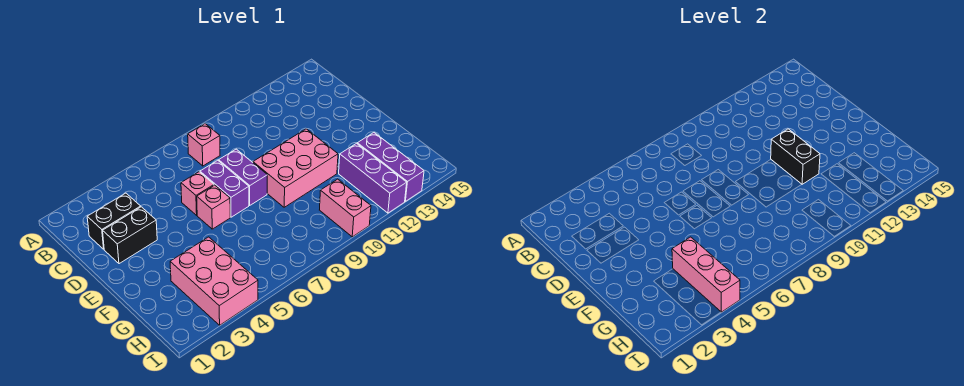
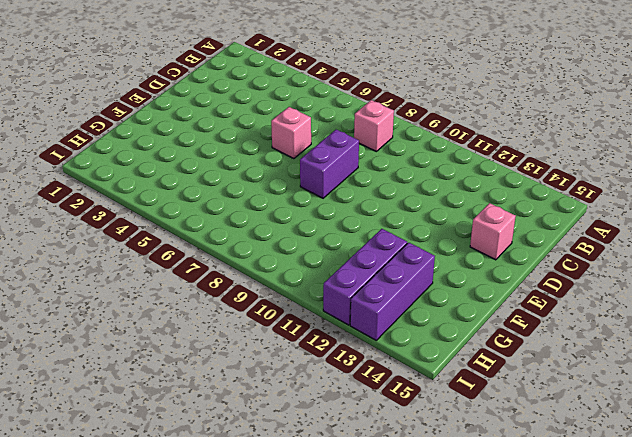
pink 1x1 brick [470,203,516,260] -> pink 1x1 brick moved to [197,185,230,229]
none -> black 1x2 brick [87,193,141,249]
none -> black 1x2 brick [103,207,157,264]
none -> purple 1x2 brick [200,160,249,217]

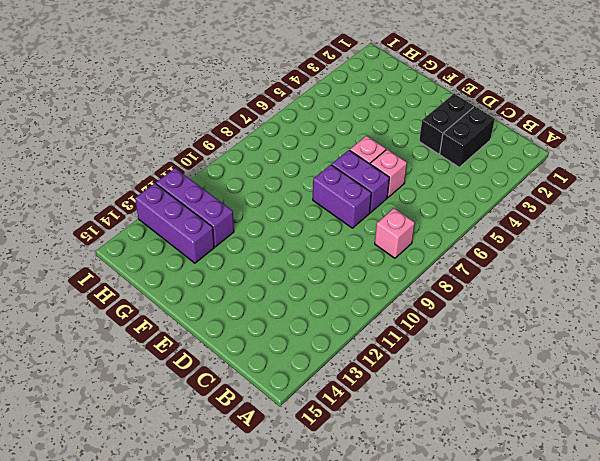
none -> pink 2x3 brick [253,129,338,207]
none -> pink 2x3 brick [170,237,258,325]
none -> pink 1x2 brick [320,179,371,237]

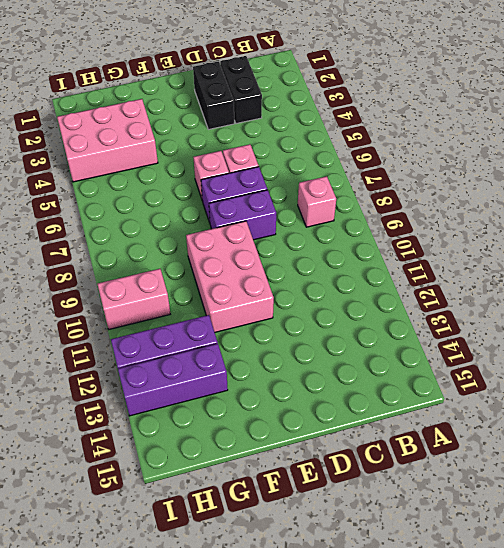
none -> black 1x2 brick [771,129,820,184]
none -> pink 1x3 brick [672,237,740,312]

